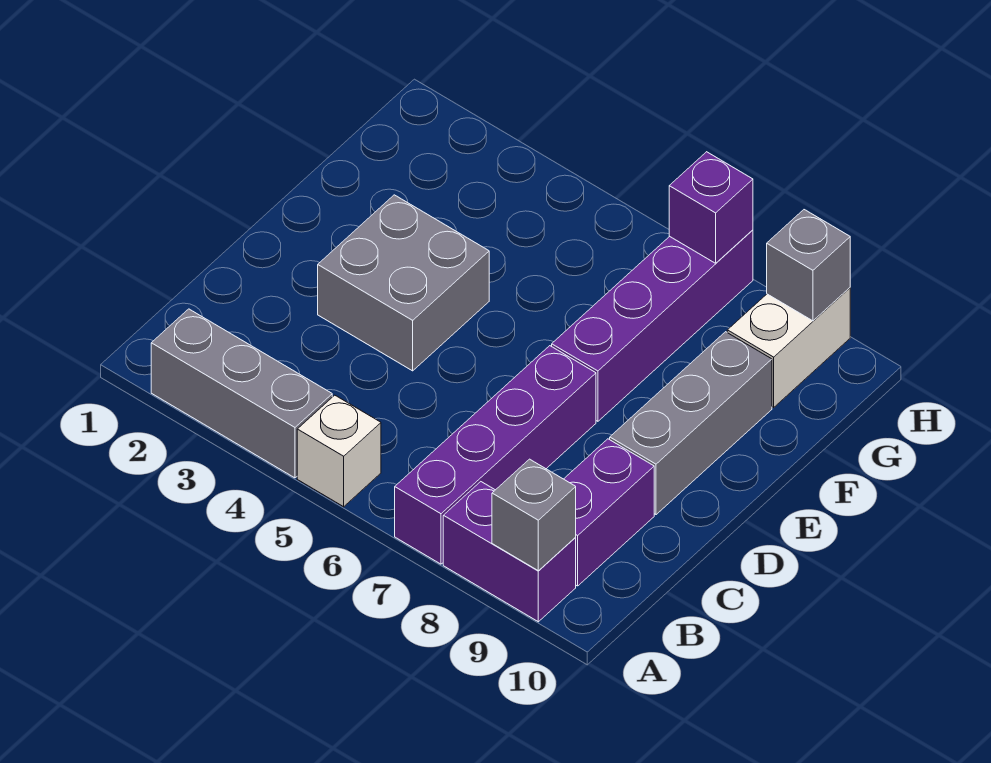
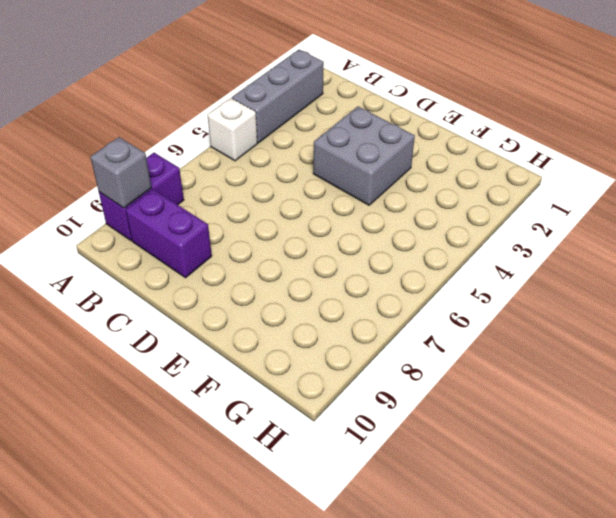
none -> purple 1x4 brick [395,346,596,564]
none -> grey 1x3 brick [610,332,772,515]
none -> purple 1x4 brick [552,230,753,421]

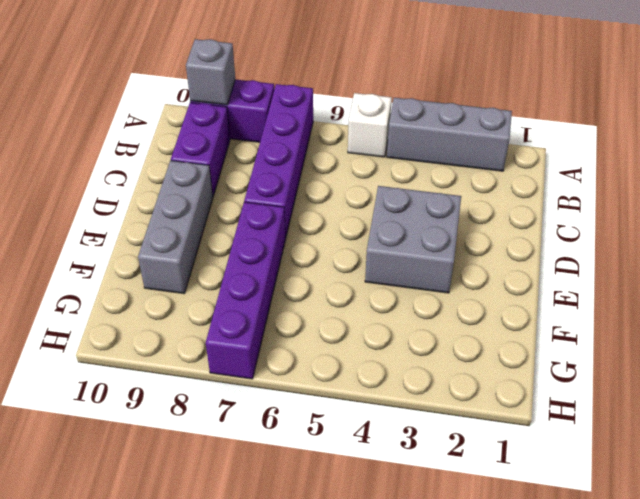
none -> white 1x2 brick [727,288,850,407]
none -> purple 1x1 brick [669,152,753,263]
none -> grey 1x1 brick [767,210,850,321]

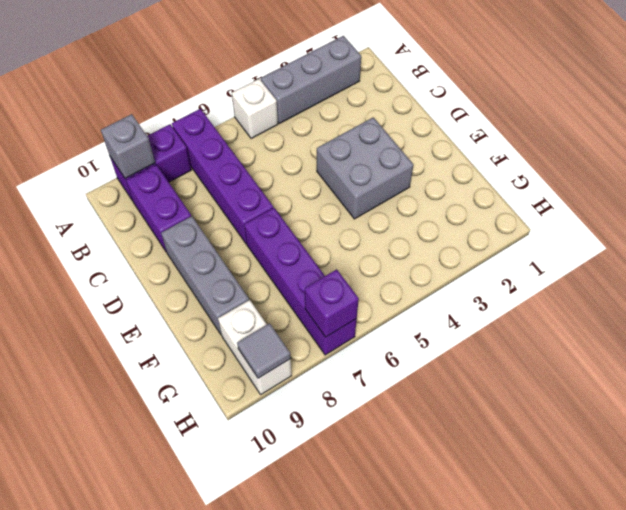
grey 1x1 tile [237,323,291,378] -> grey 1x1 brick [767,210,850,321]

